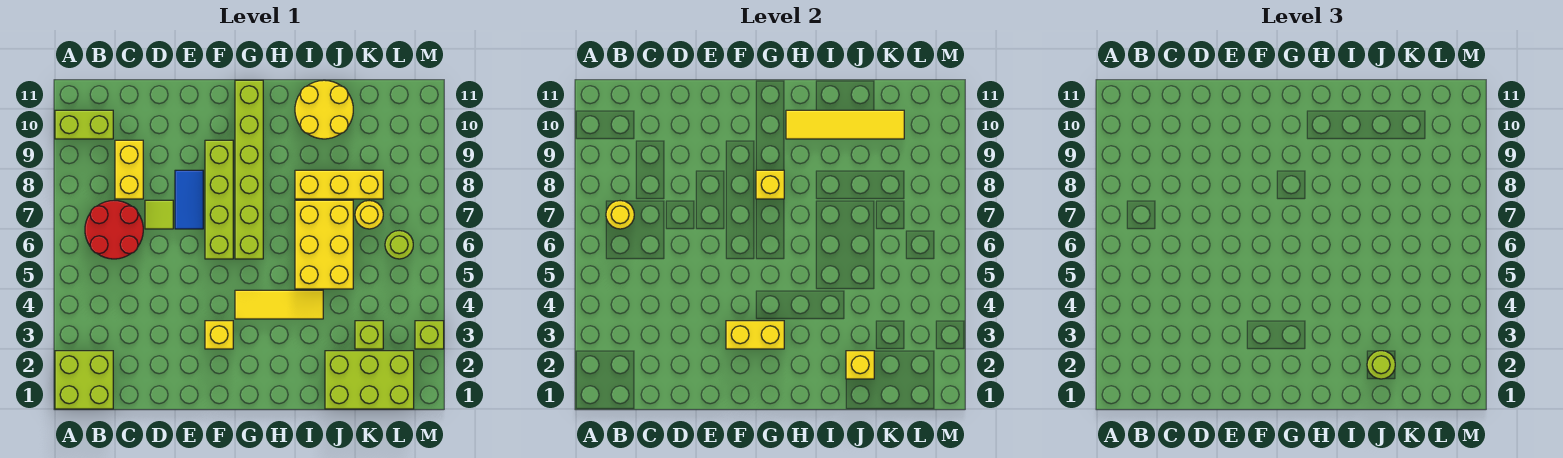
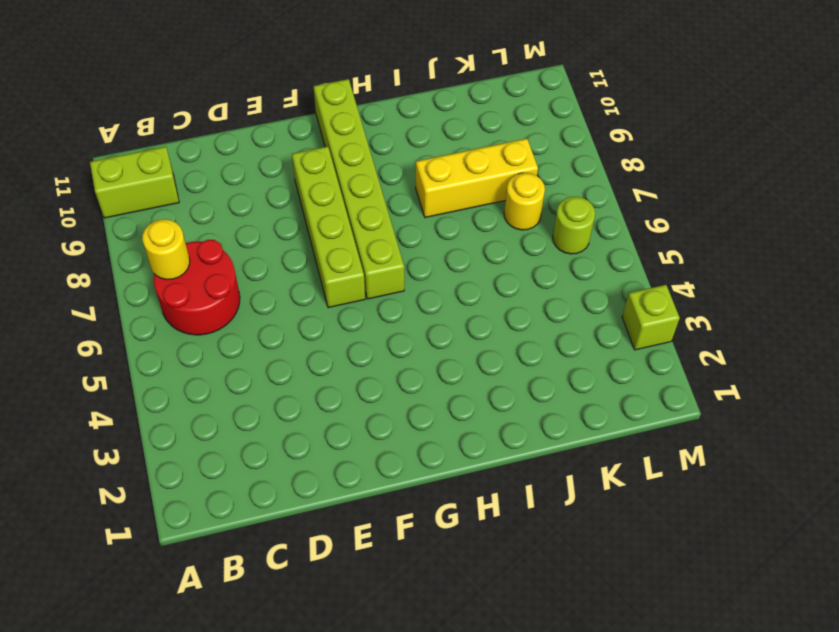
none -> lime 2x2 brick [55,351,113,409]
none -> yellow 1x2 brick [115,140,143,199]
none -> lime 1x1 tile [145,200,173,229]

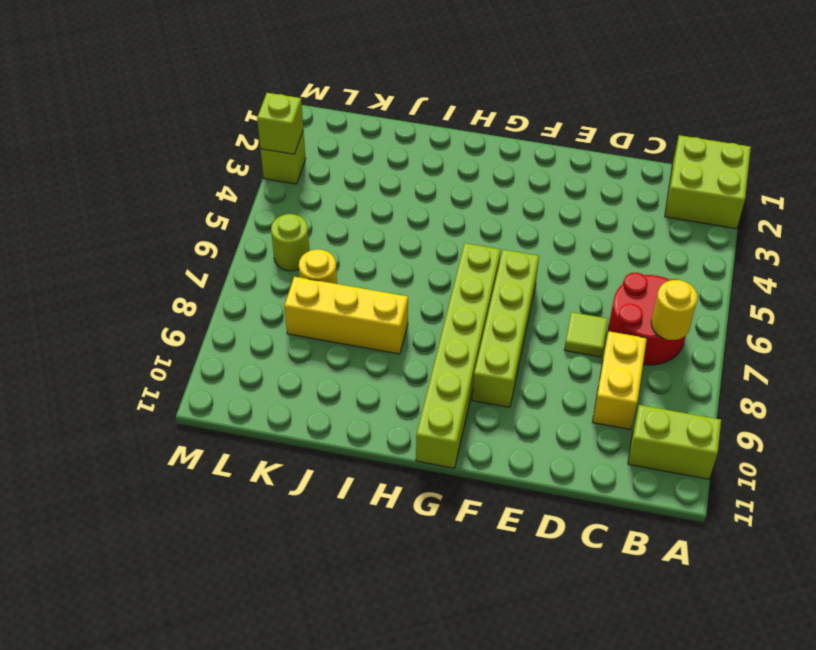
lime 1x1 brick [257,93,303,154] -> lime 1x1 brick moved to [355,321,383,349]
none -> blue 1x2 tile [175,170,203,229]
none -> yellow 1x1 brick [205,321,233,349]
none -> yellow 1x3 tile [235,290,323,319]

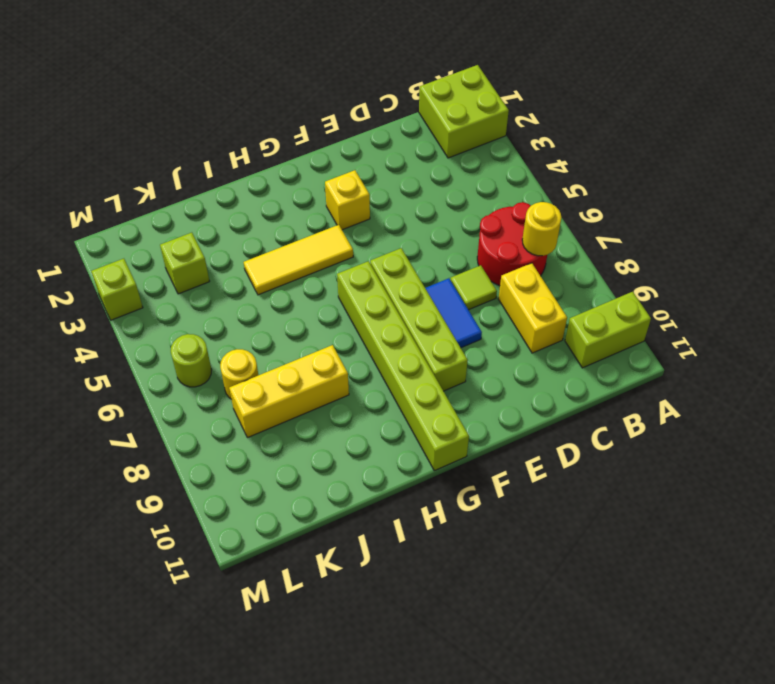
none -> yellow 2x3 brick [295,200,353,289]
none -> yellow 2x2 round brick [295,80,353,139]
none -> lime 2x3 brick [325,351,414,409]

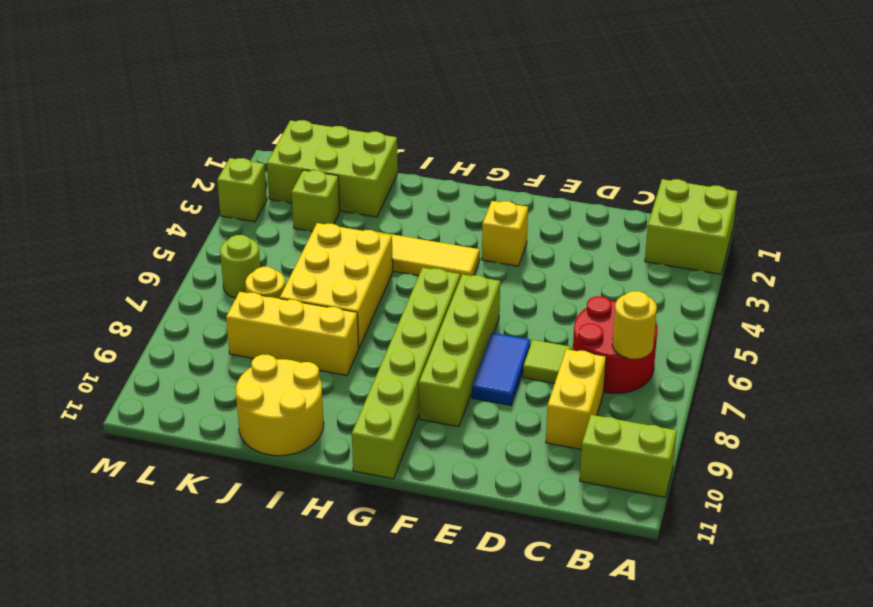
none -> yellow 1x2 brick [726,321,784,349]
none -> yellow 1x1 brick [756,170,784,199]
none -> yellow 1x4 tile [786,110,904,139]

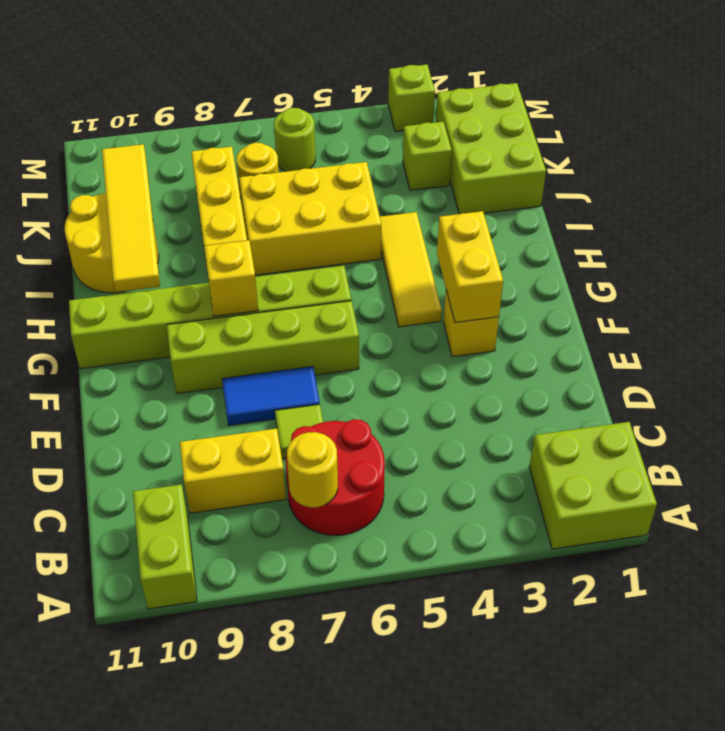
none -> yellow 1x1 brick [846,351,874,379]
none -> lime 1x1 round brick [1367,351,1395,379]

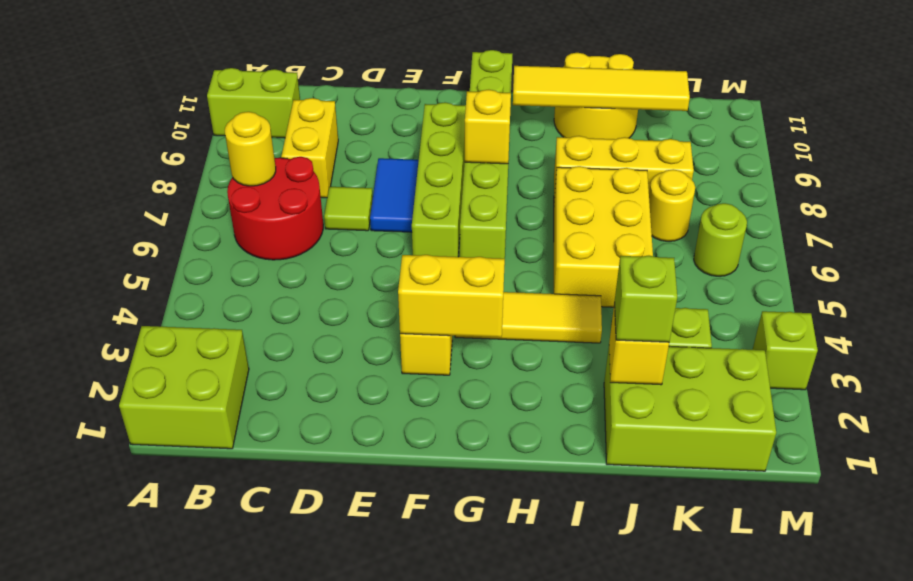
lime 1x1 brick [615,256,677,342] -> lime 1x1 round brick [1367,351,1395,379]

